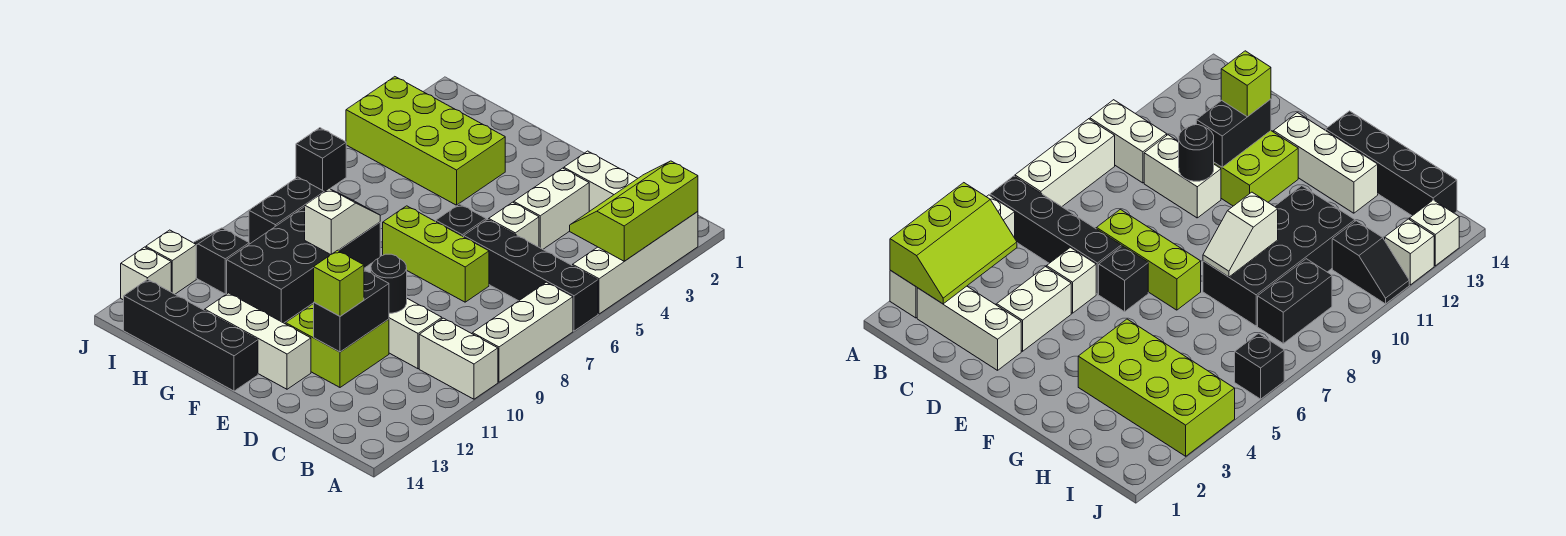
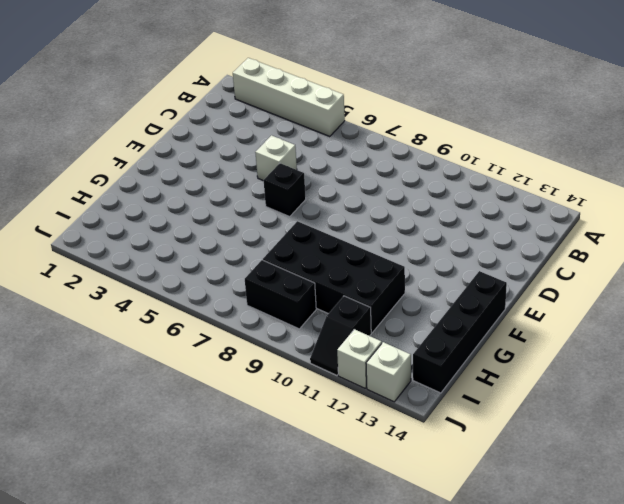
none -> black 1x4 brick [464,219,598,331]
none -> white 1x3 brick [472,282,573,382]
none -> white 1x2 brick [419,318,498,399]

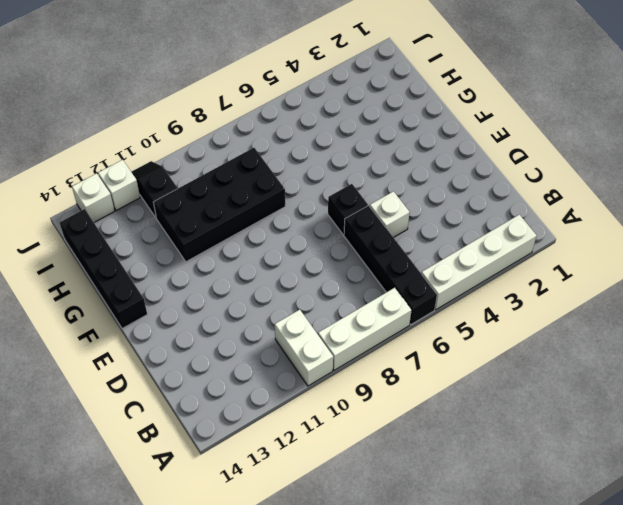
none -> white 1x3 brick [564,151,638,211]
none -> white 1x2 brick [389,299,442,369]
none -> white 1x2 brick [514,168,589,249]

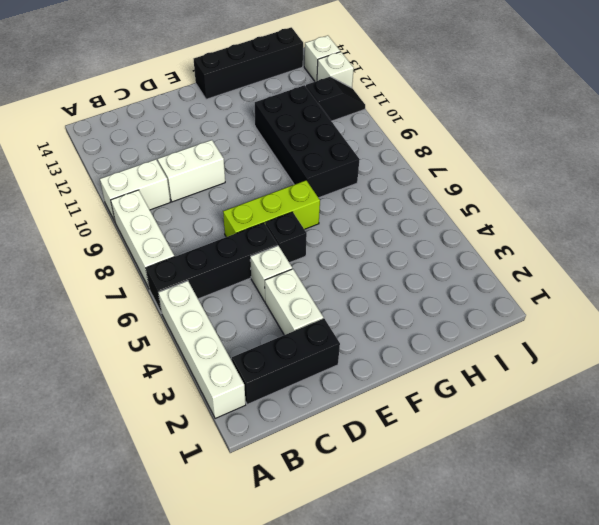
black 1x3 brick [232,319,340,404] -> white 1x3 brick [564,151,638,211]
none -> lime 2x2 brick [286,304,389,387]
none -> white 1x3 brick [205,293,311,389]
none -> lime 2x4 brick [346,77,505,205]

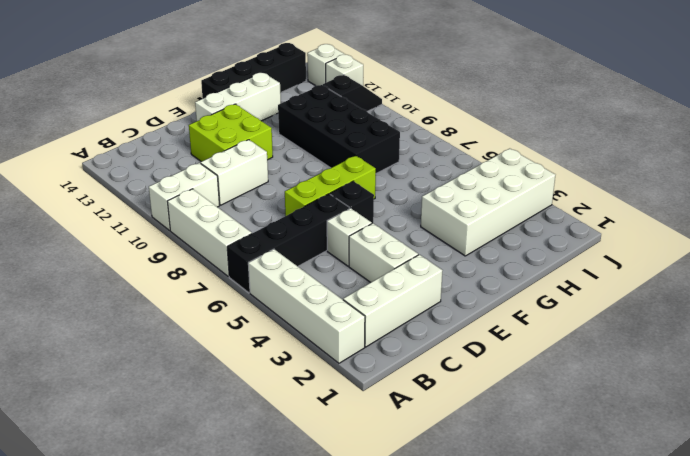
white 2x4 brick [421,149,555,256] -> lime 2x4 brick [346,77,505,205]
none -> black 1x2 brick [249,177,324,244]
none -> black 1x1 brick [296,128,346,192]
none -> lime 2x3 slope [570,161,698,261]

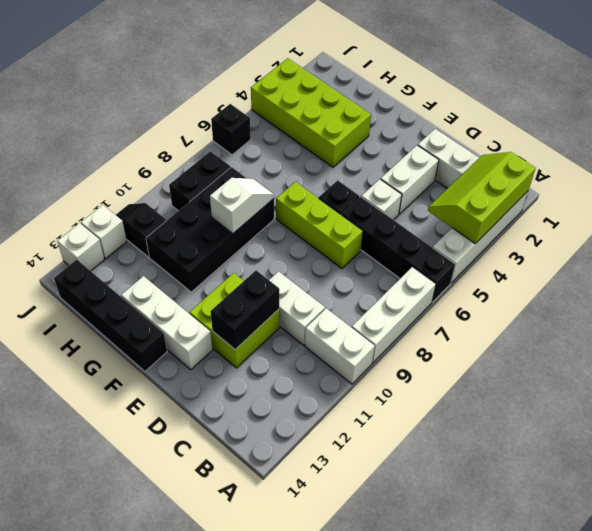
none -> black 1x1 round brick [371,254,407,313]
none -> lime 1x1 brick [314,250,364,316]

